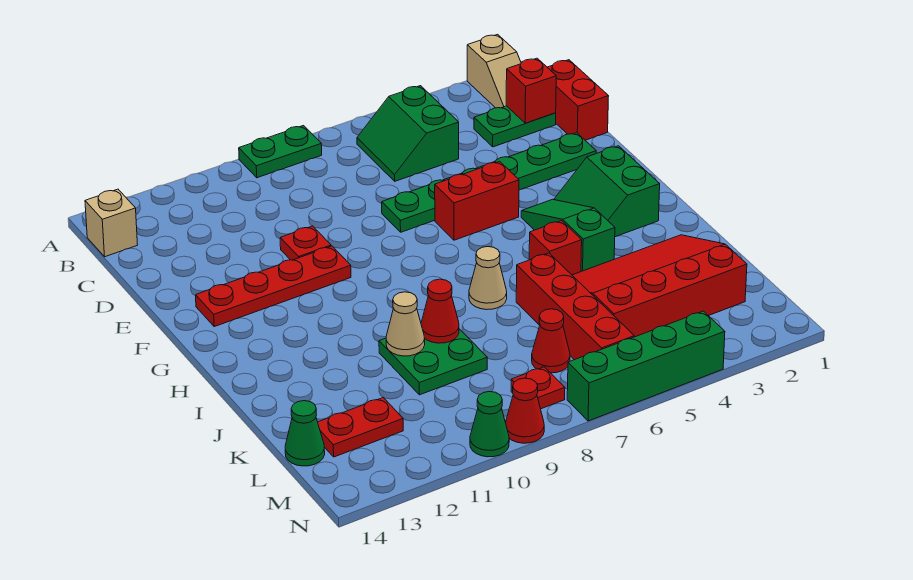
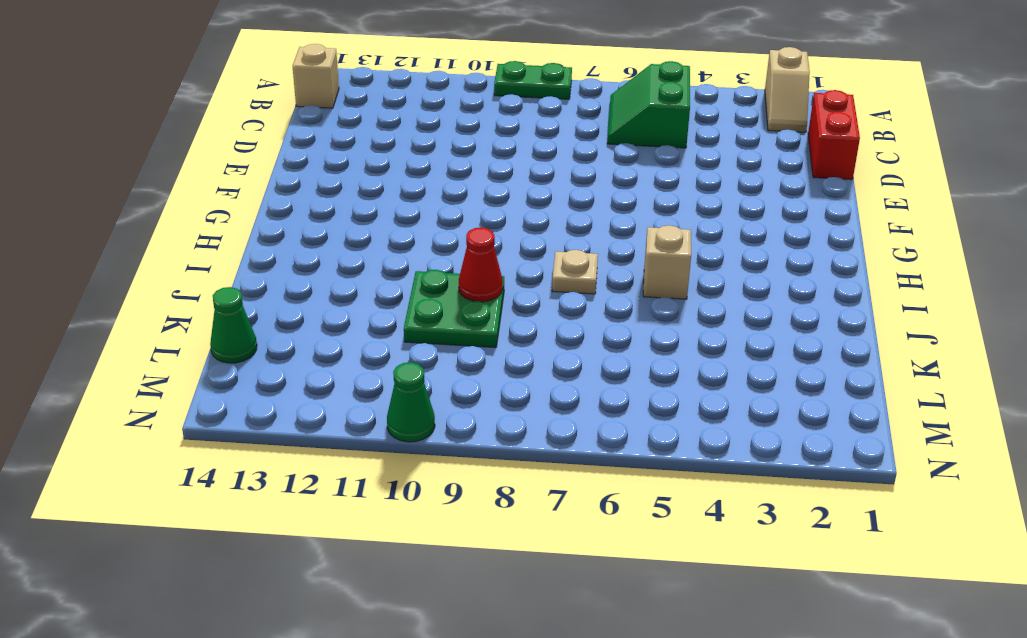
tan 1x1 brick [643,225,691,299] -> red 1x1 brick [529,221,582,275]
tan 1x1 plate [552,250,598,294] -> tan 1x1 cone [469,247,507,310]
none -> green 1x2 plate [474,106,556,147]
none -> green 1x6 plate [382,133,596,232]
none -> red 1x1 plate [280,226,331,260]

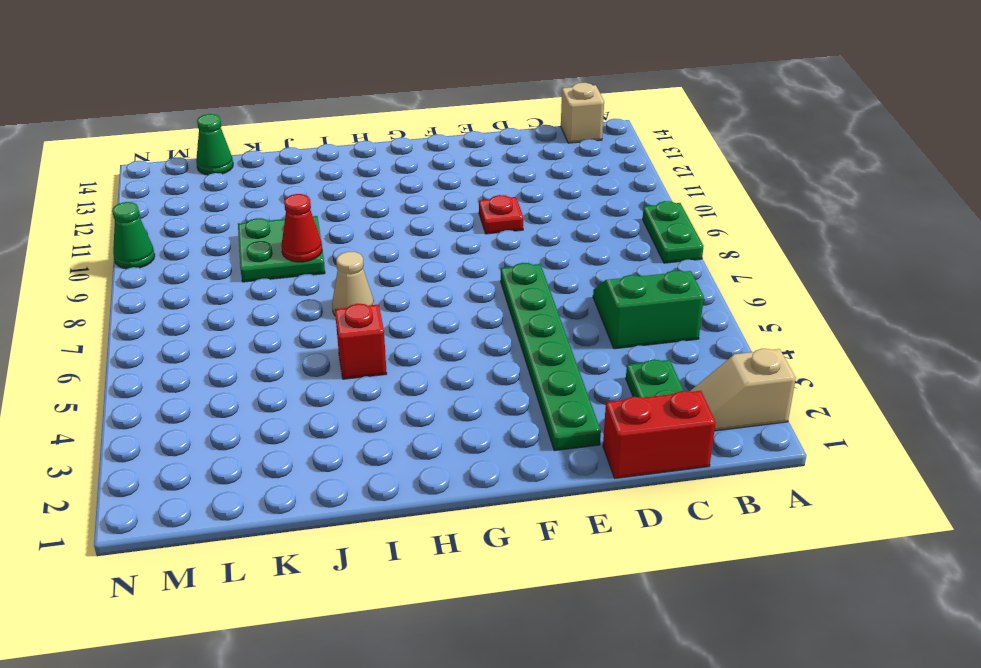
none -> red 1x2 brick [435,161,519,240]
none -> red 1x4 plate [196,246,351,327]
none -> green 2x2 slope [554,146,660,237]

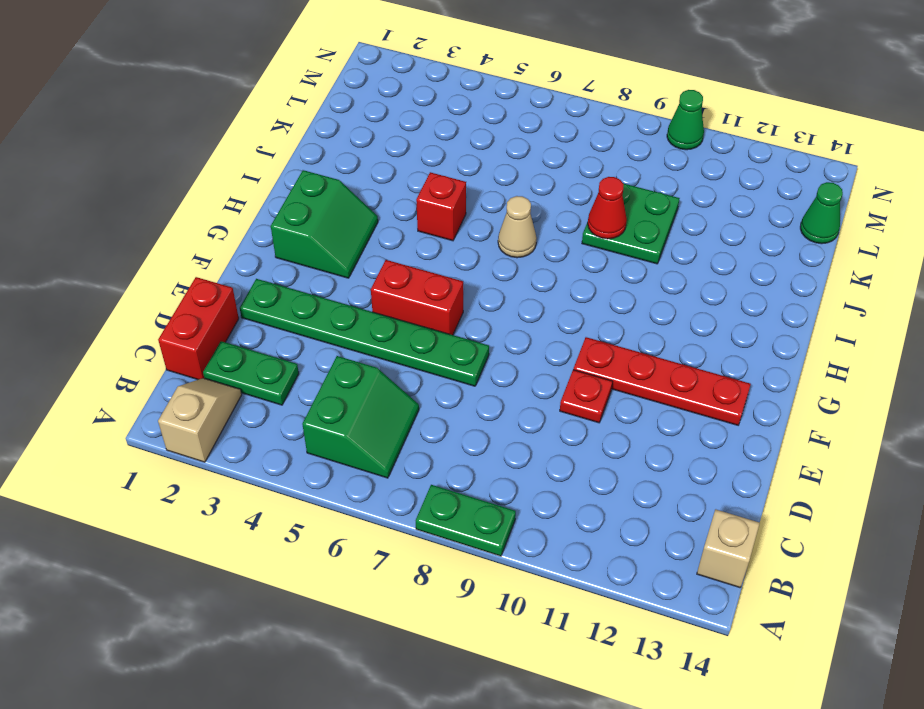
none -> green 1x3 slope [521,199,615,271]
none -> red 3x4 slope [572,235,747,337]
none -> red 1x4 brick [516,253,634,360]

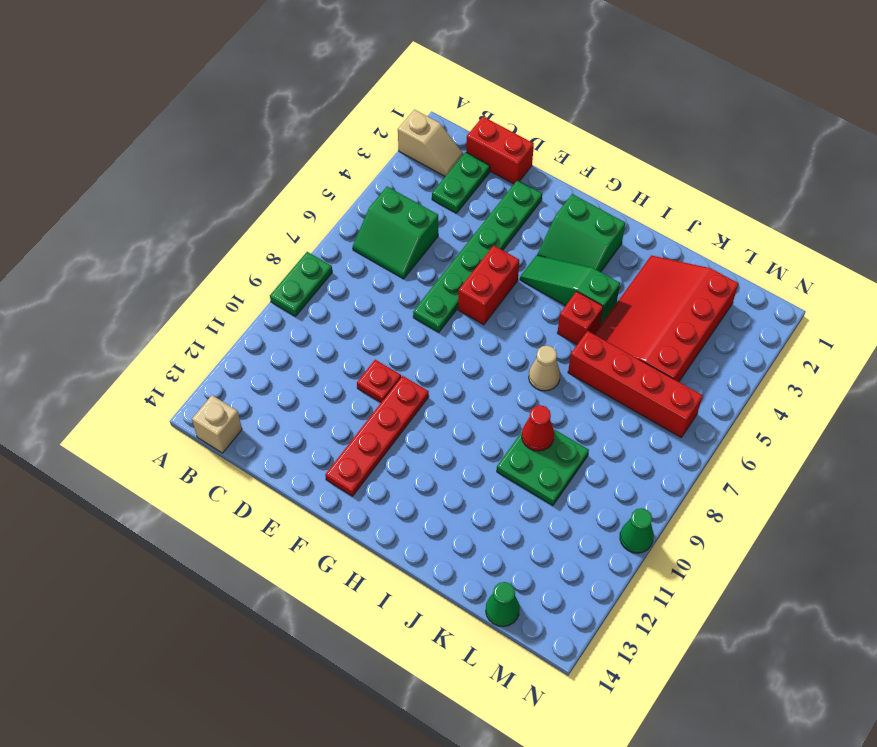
none -> red 1x1 cone [532,309,570,373]
none -> red 1x2 plate [318,398,403,457]
none -> red 1x1 plate [511,367,565,409]

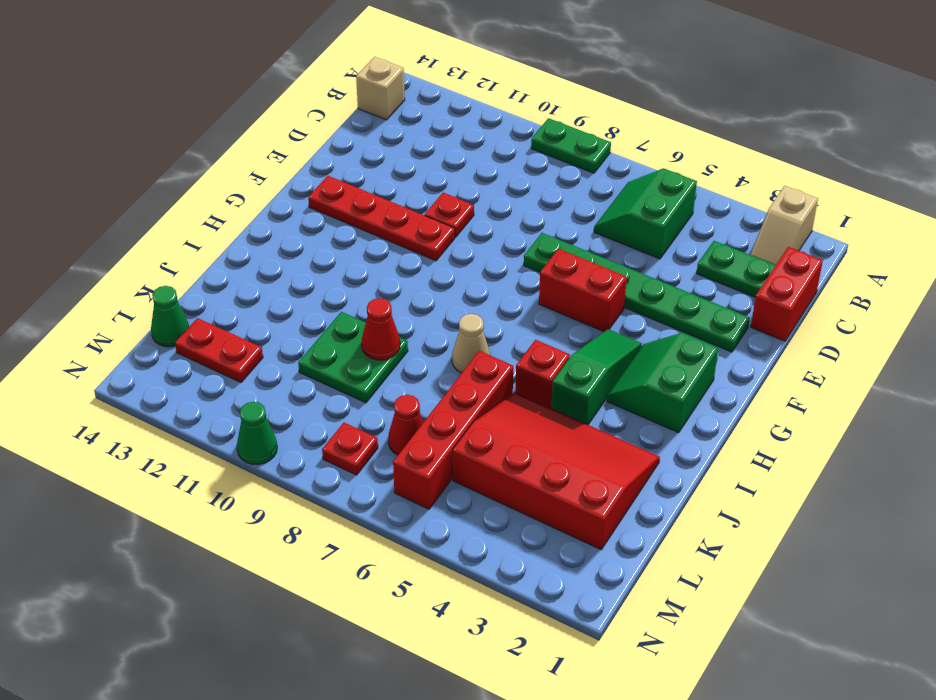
none -> green 1x4 brick [567,311,725,421]
none -> red 1x1 cone [505,378,544,443]
none -> red 1x1 brick [506,58,556,123]

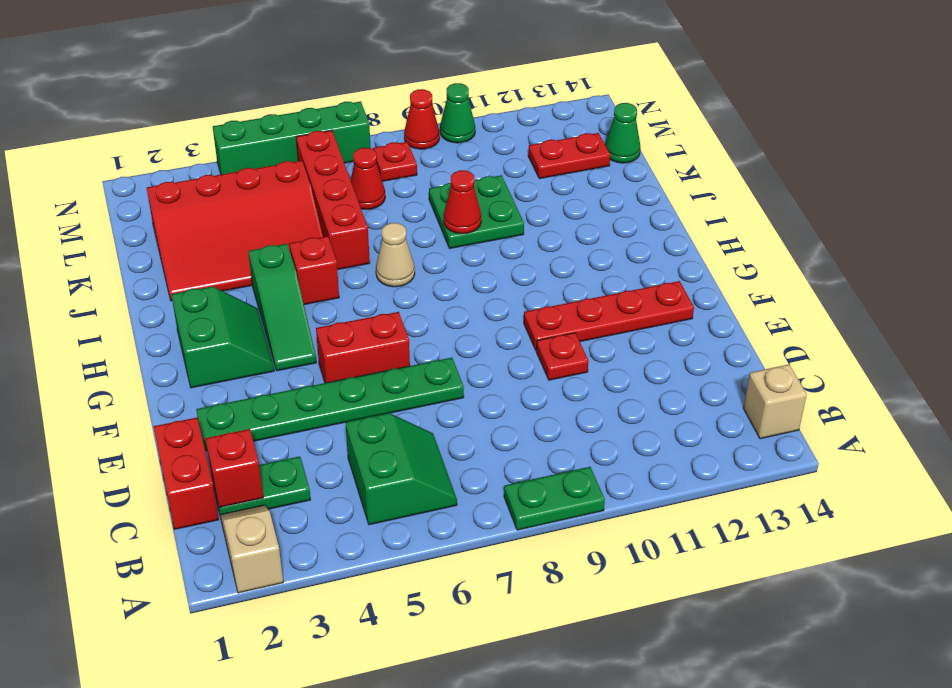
none -> tan 1x1 cone [386,292,425,356]

